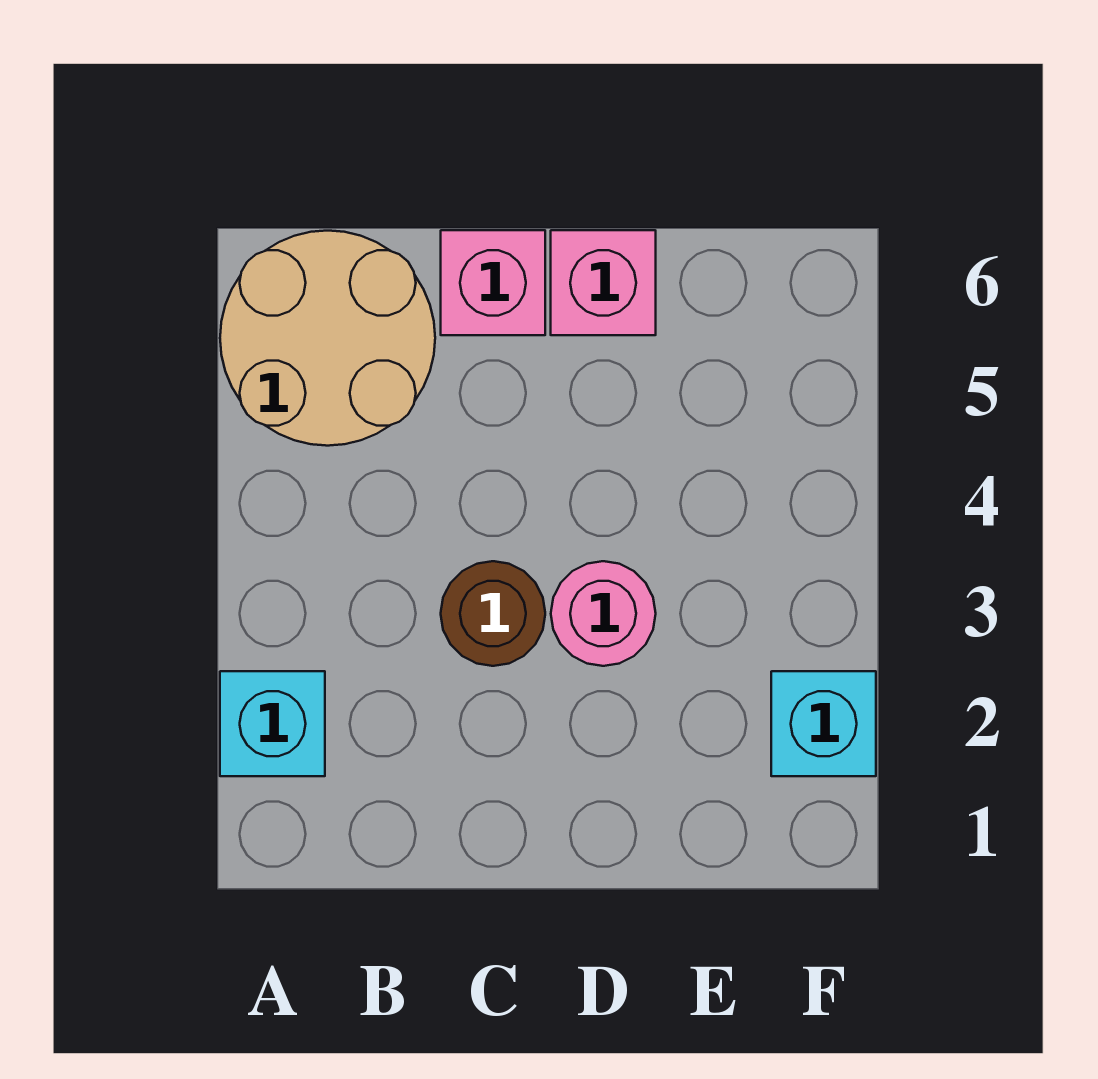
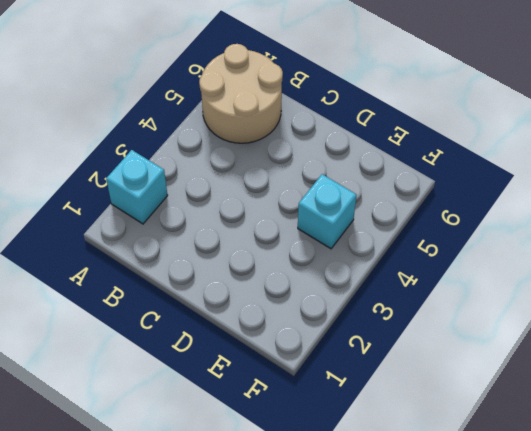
cyan 1x1 brick [298,174,356,249] -> cyan 1x1 brick moved to [771,671,876,776]
none -> brown 1x1 round brick [441,561,545,666]
none -> pink 1x1 brick [441,230,545,335]

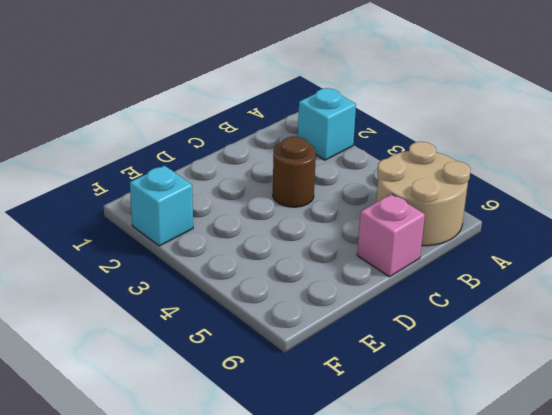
none -> pink 1x1 round brick [551,561,656,666]
none -> pink 1x1 brick [551,230,656,335]

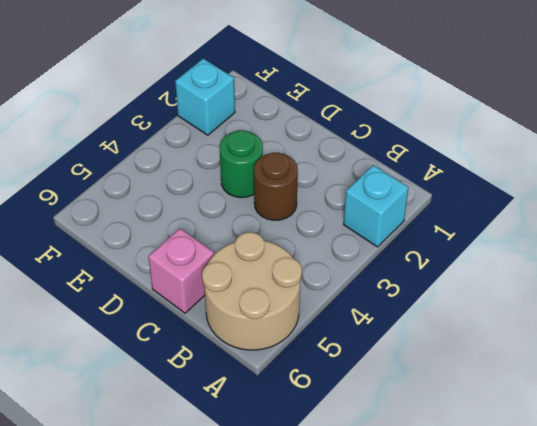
green 1x1 round brick [220,130,263,198] -> pink 1x1 round brick [551,561,656,666]
none -> pink 1x1 brick [551,230,656,335]

